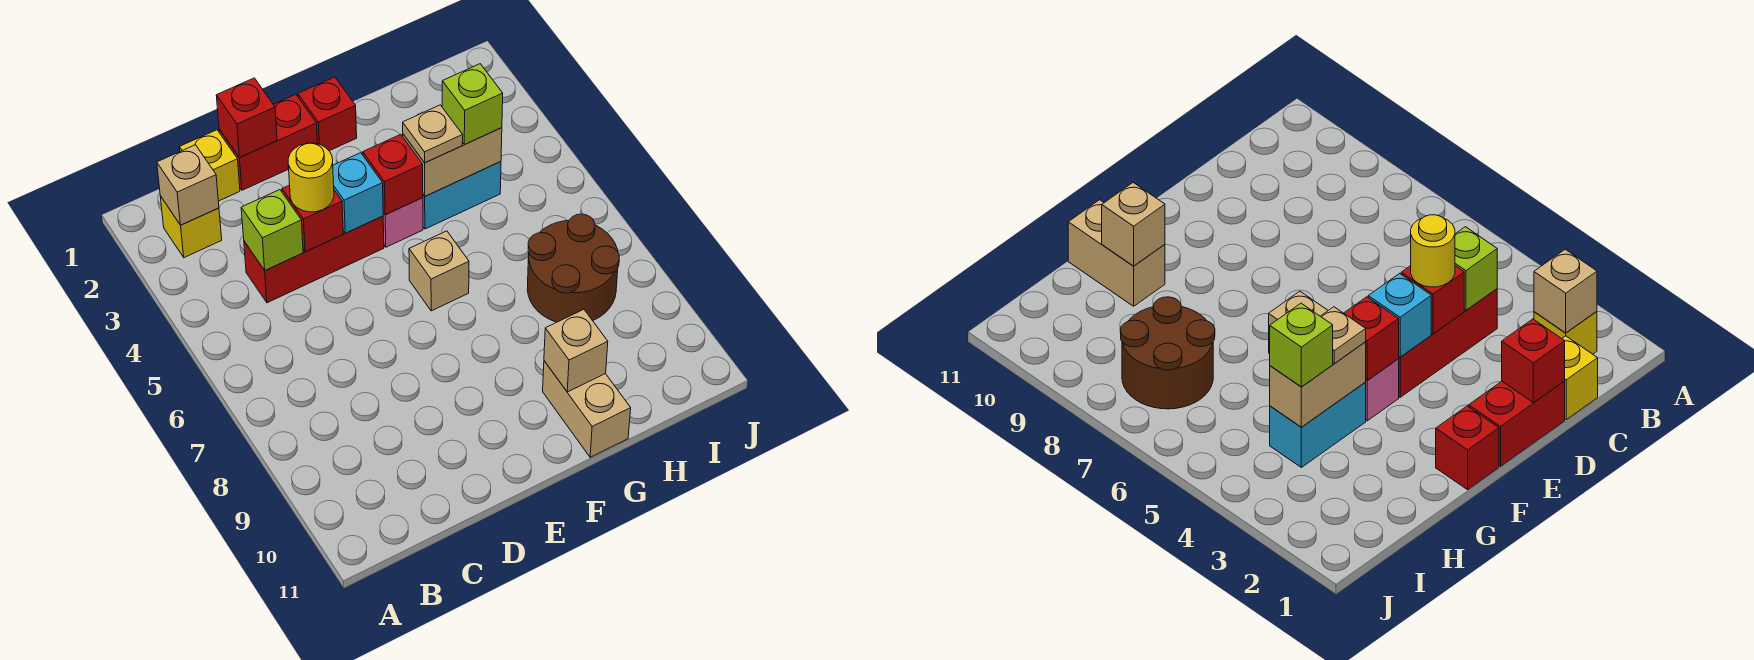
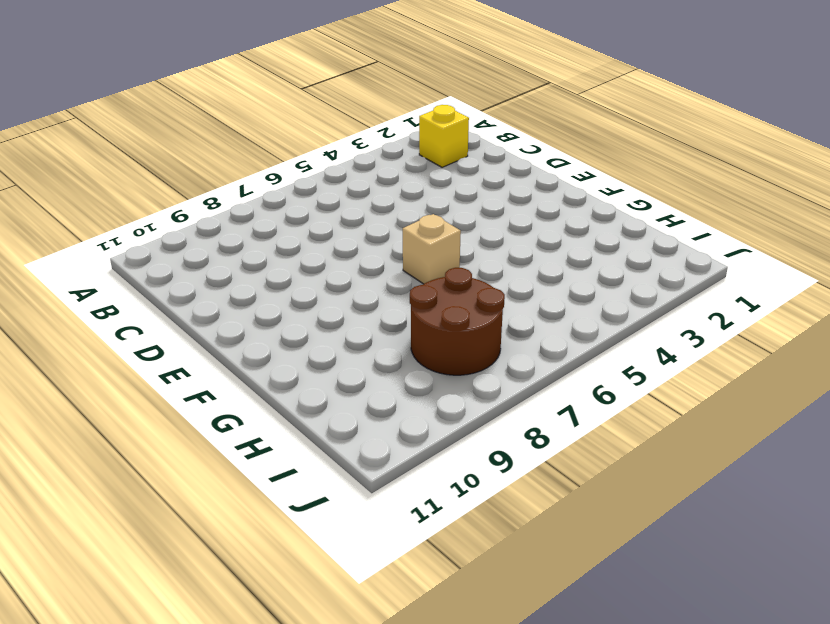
none -> yellow 1x1 brick [179,130,240,201]
none -> red 1x3 brick [244,216,384,303]
none -> red 1x2 brick [219,95,318,190]

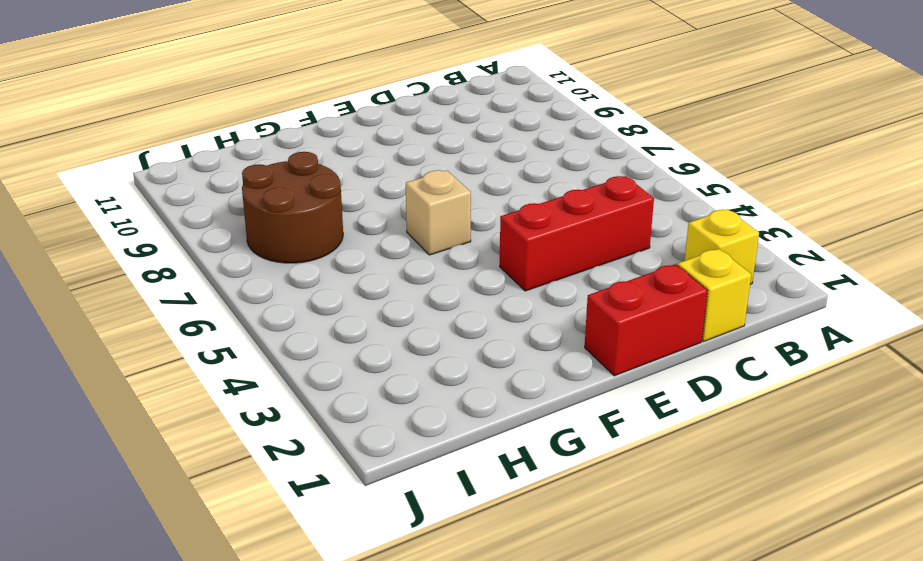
none -> red 1x1 brick [298,77,357,151]
none -> pink 1x1 brick [383,198,423,247]
none -> cyan 1x2 brick [423,162,501,229]

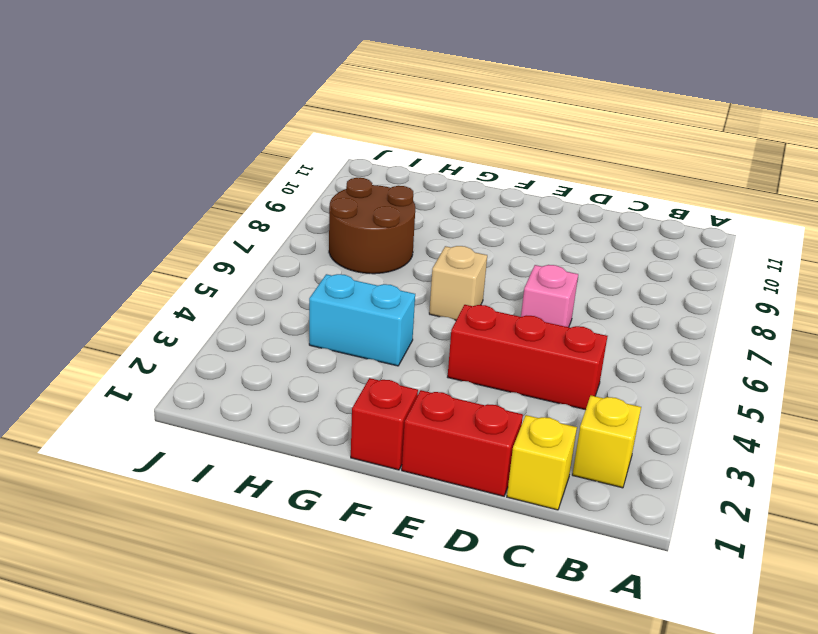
pink 1x1 brick [521,265,578,327] -> pink 1x1 brick moved to [383,198,423,247]
none -> tan 1x2 brick [543,361,631,457]
none -> tan 1x1 brick [157,145,219,225]
none -> lime 1x1 brick [241,190,303,270]

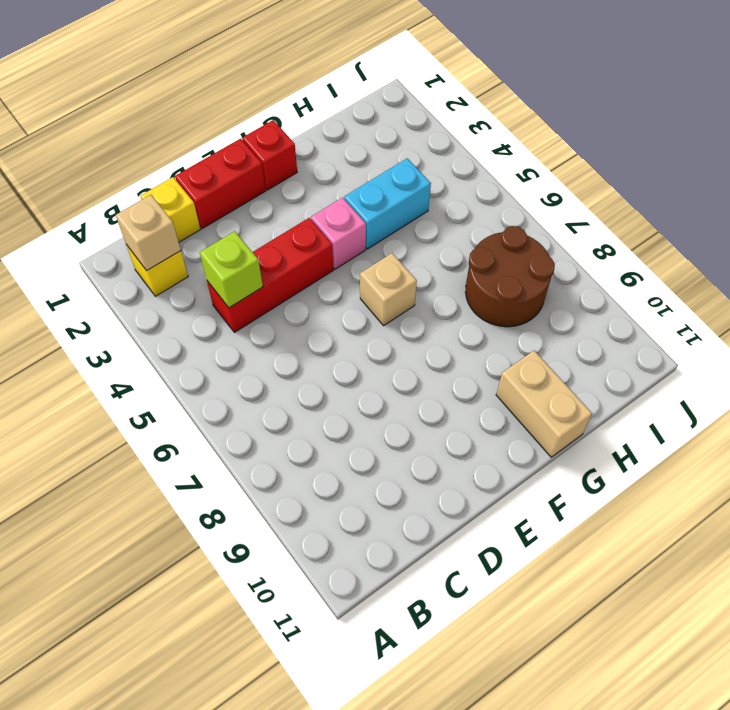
none -> red 1x1 brick [216,78,277,158]
none -> red 1x1 brick [282,185,343,252]
none -> cyan 1x1 brick [333,153,383,233]

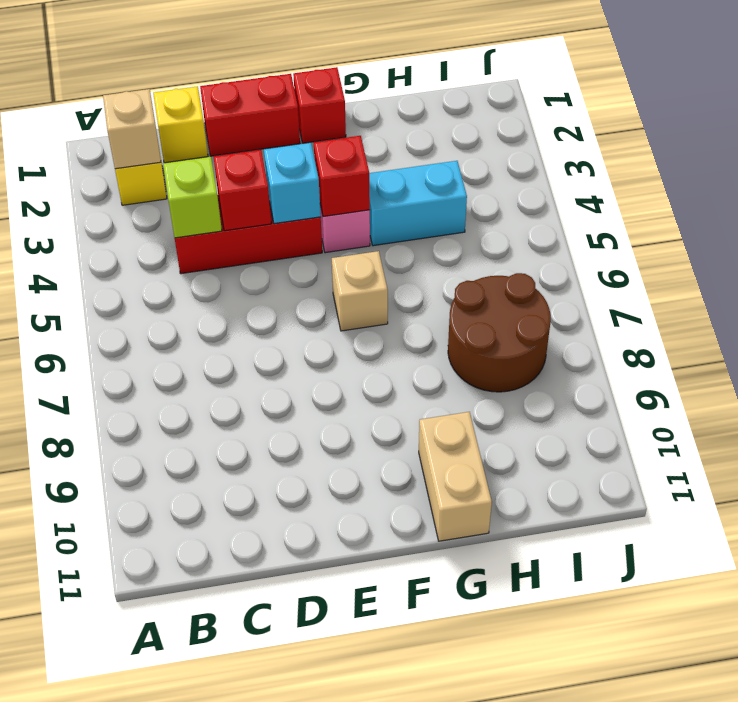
none -> red 1x1 brick [216,78,277,158]
none -> tan 1x2 brick [403,128,502,196]
none -> tan 1x1 brick [544,310,608,392]

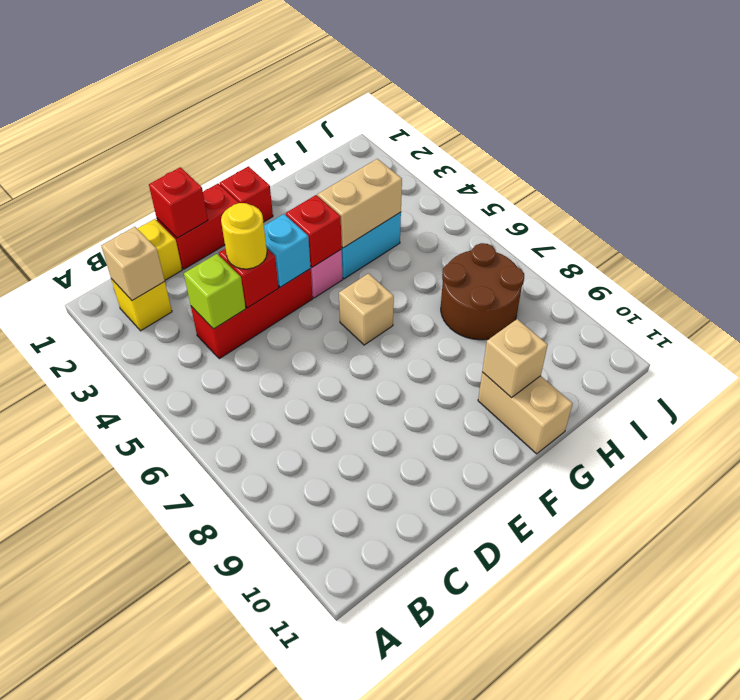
none -> tan 1x1 plate [403,105,463,163]
none -> lime 1x1 brick [442,64,503,144]

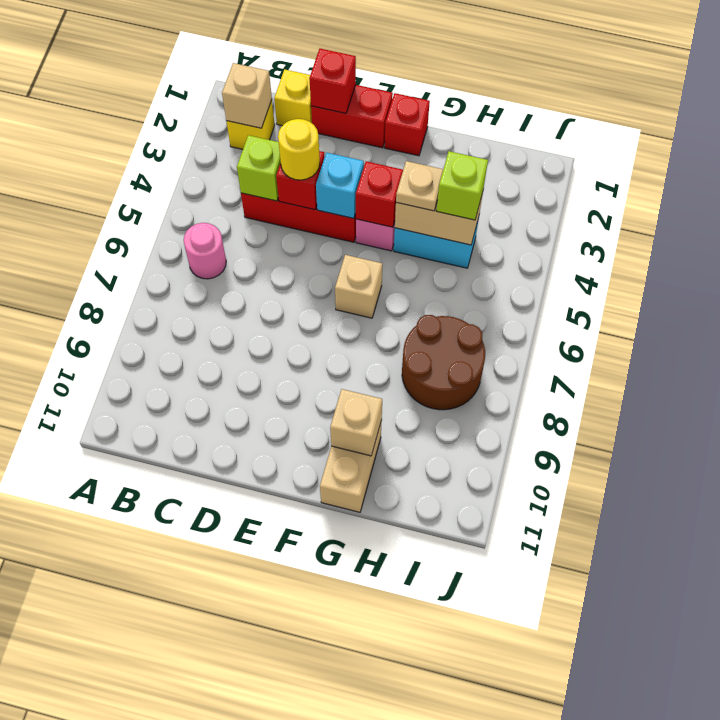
pink 1x1 round brick [184,223,226,279] -> none

